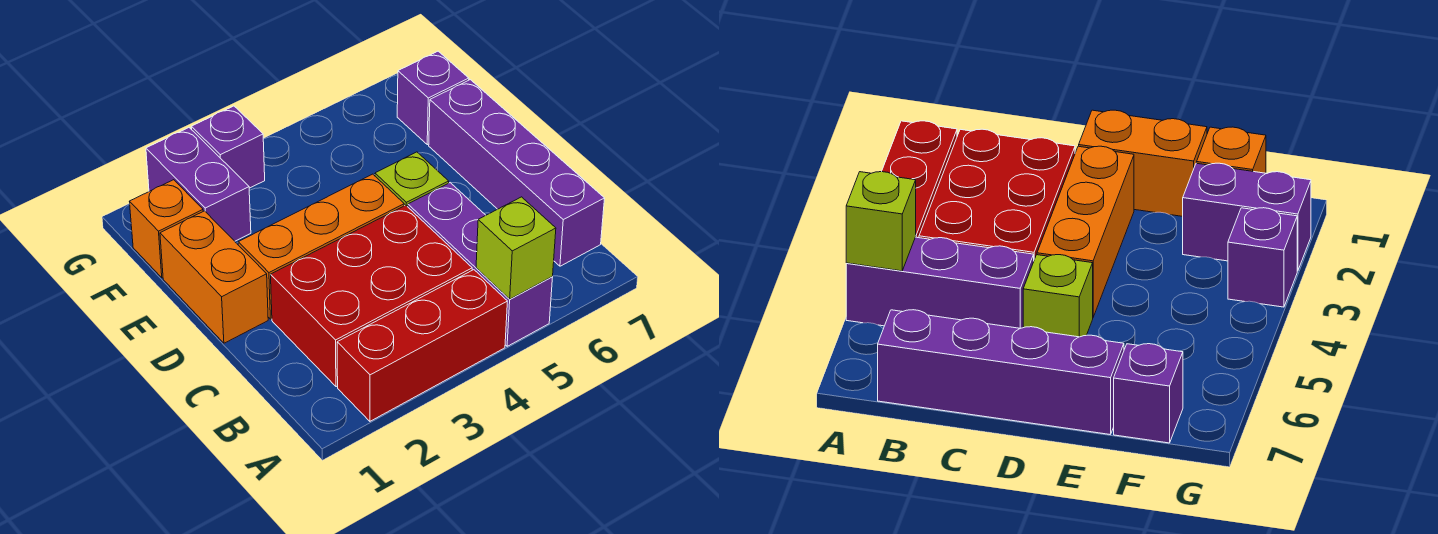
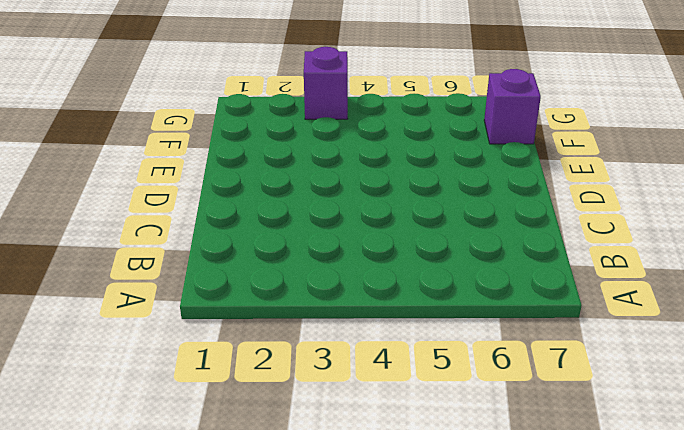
none -> red 1x3 brick [337,270,507,421]
none -> purple 1x3 brick [408,183,553,346]
none -> red 2x3 brick [271,205,472,387]

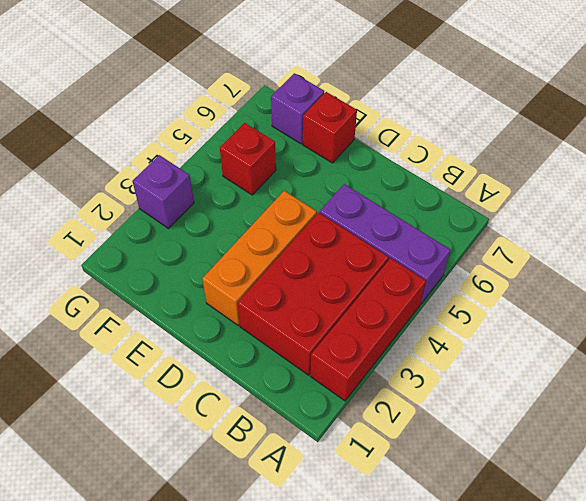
red 1x1 brick [303,92,357,163] -> purple 1x4 brick [429,80,605,266]
red 1x1 brick [220,123,276,195] -> none
none -> orange 1x2 brick [160,211,268,343]
none -> lime 1x1 brick [375,152,449,207]
none -> orange 1x1 brick [130,180,203,278]

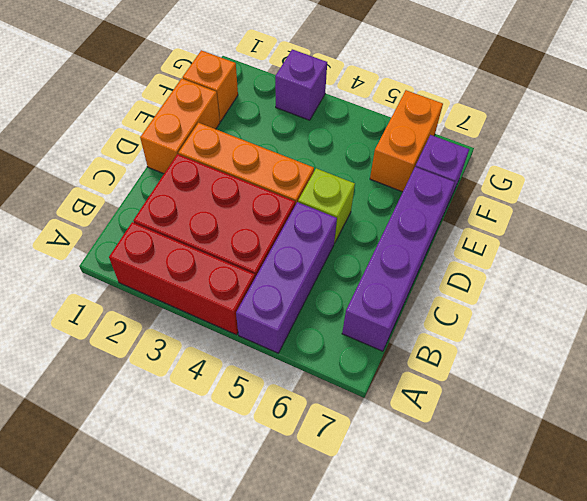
orange 1x2 brick [370,90,443,192] -> none
none -> purple 1x2 brick [146,128,251,241]
none -> lime 1x1 brick [476,197,556,299]

